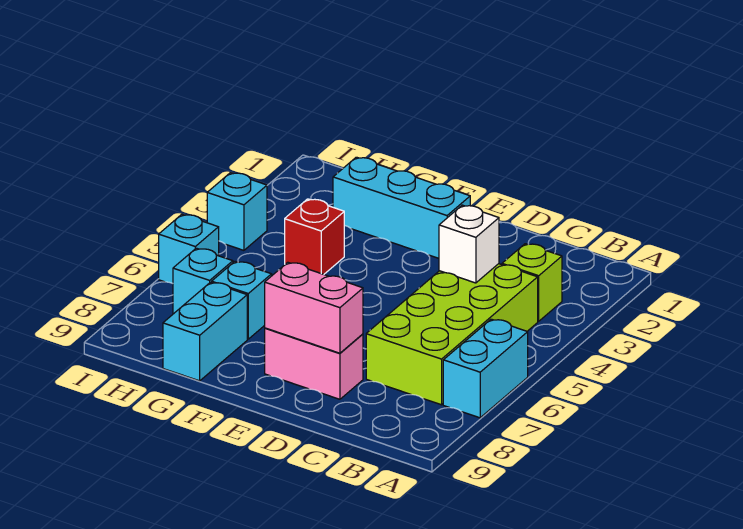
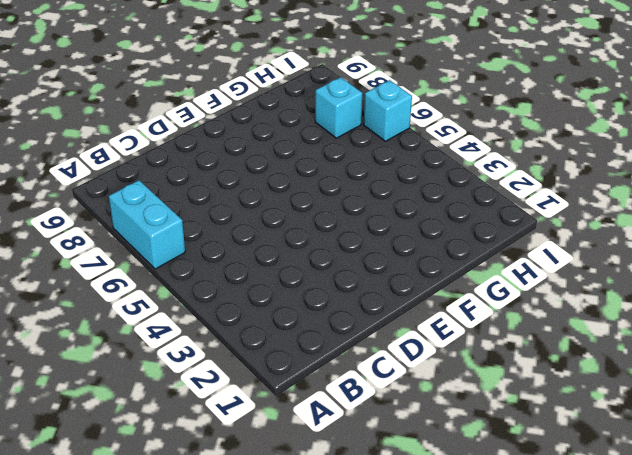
none -> lime 1x1 brick [502,244,562,321]
none -> lime 2x4 brick [366,264,538,405]
none -> pink 1x2 brick [265,328,363,399]

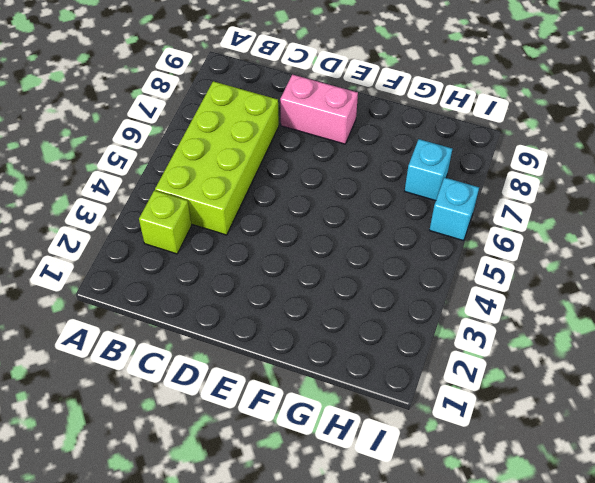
none -> cyan 1x2 brick [443,319,528,418]
none -> cyan 1x3 brick [333,157,470,258]
none -> red 1x1 brick [285,199,344,274]

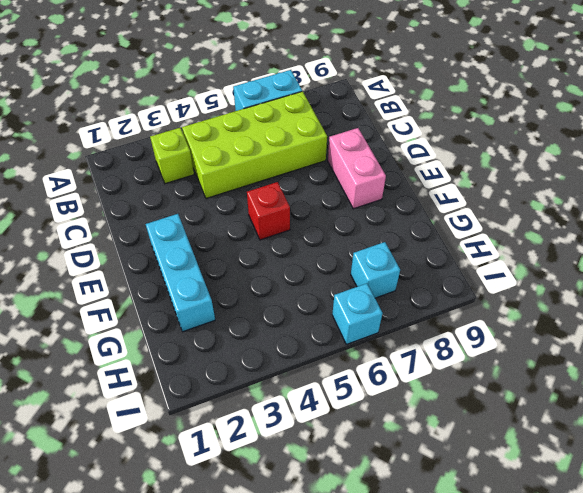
red 1x1 brick [247,182,290,240] -> red 1x1 brick moved to [285,199,344,274]
none -> cyan 1x1 brick [212,262,272,339]
none -> cyan 1x2 brick [163,282,247,381]
none -> cyan 1x1 brick [207,173,267,250]

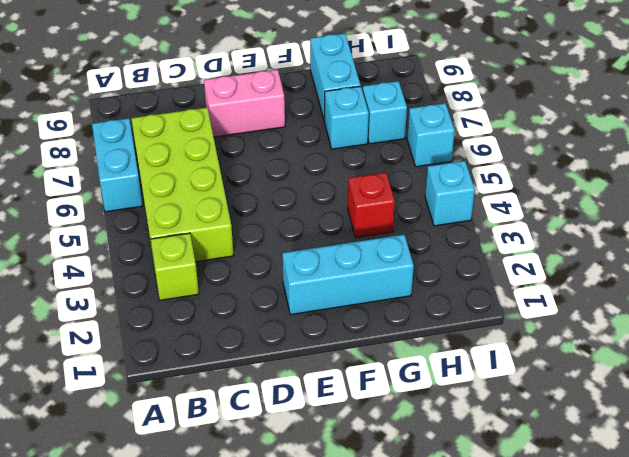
none -> white 1x1 brick [439,205,499,283]
none -> pink 1x2 brick [265,262,363,353]

